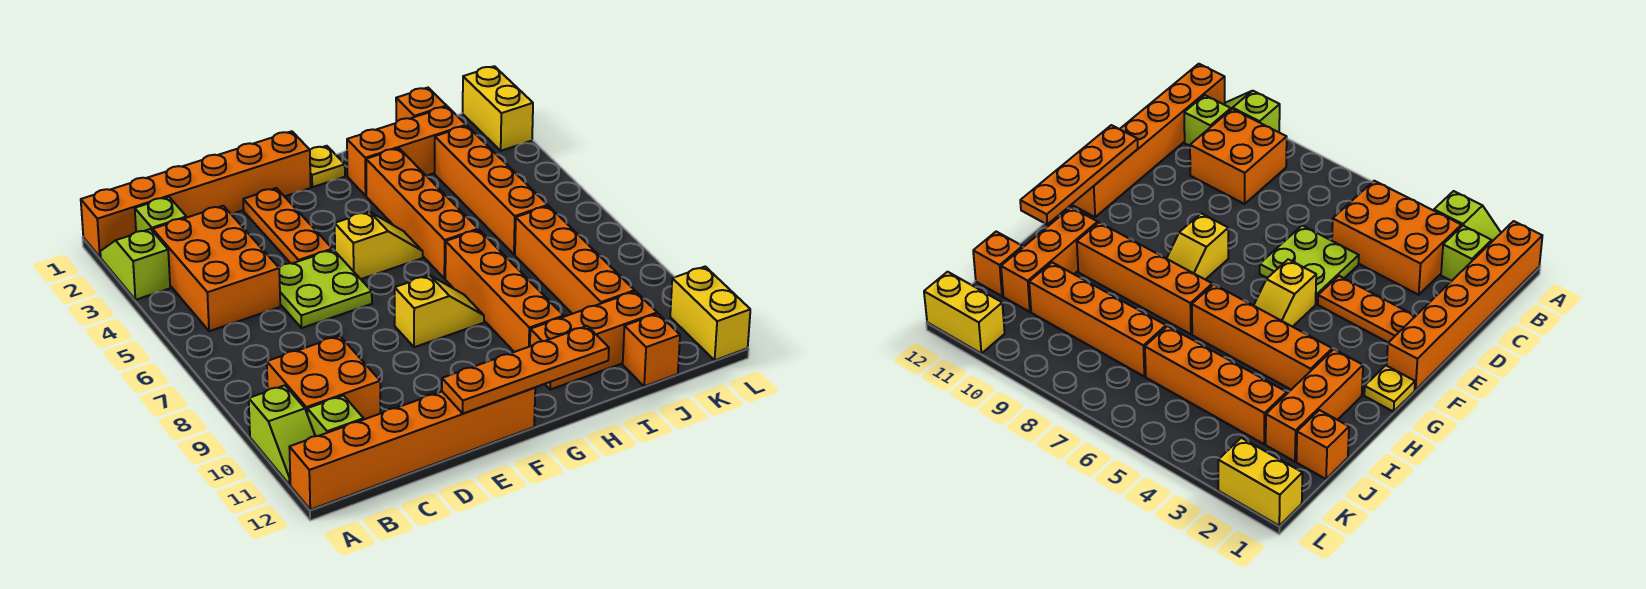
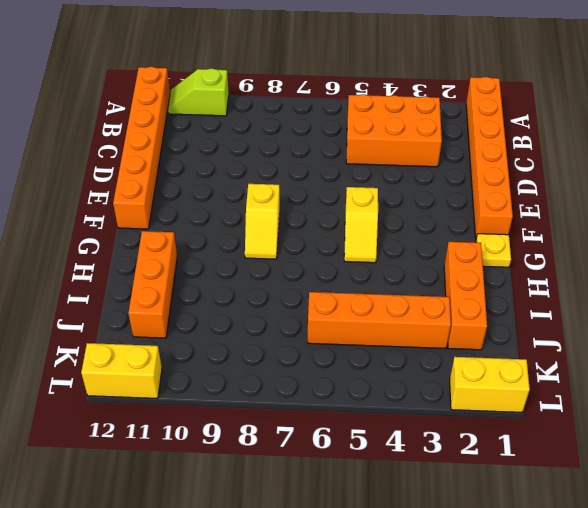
none -> lime 1x2 slope [100,229,170,300]
none -> lime 1x1 brick [135,197,186,232]
none -> orange 2x2 brick [267,336,380,419]

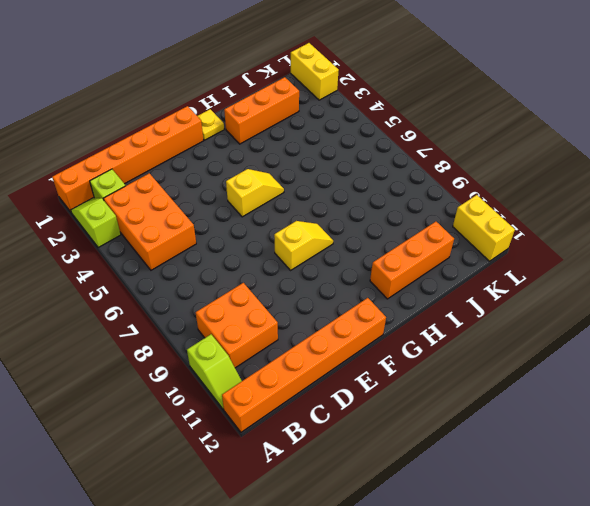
none -> lime 1x1 brick [307,396,364,436]
none -> lime 2x2 plate [279,250,372,328]
none -> orange 1x3 plate [243,188,332,264]

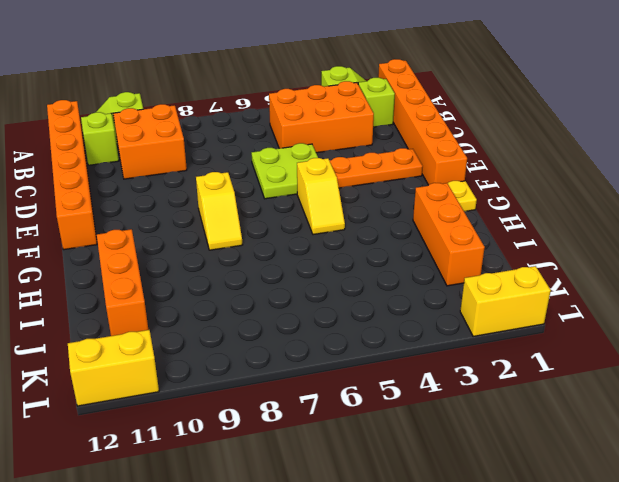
none -> orange 1x4 brick [366,148,478,279]
none -> orange 1x4 brick [445,230,564,352]
none -> orange 1x1 brick [396,88,447,122]

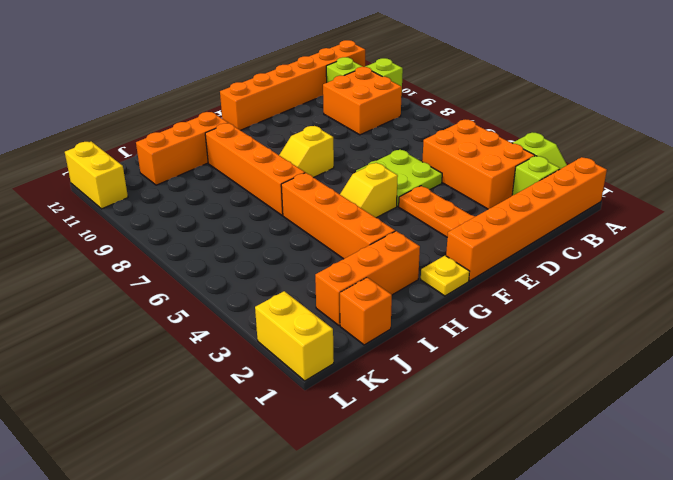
none -> orange 1x4 brick [435,126,548,254]
none -> orange 1x4 brick [515,206,635,314]
none -> orange 1x1 brick [623,314,680,386]

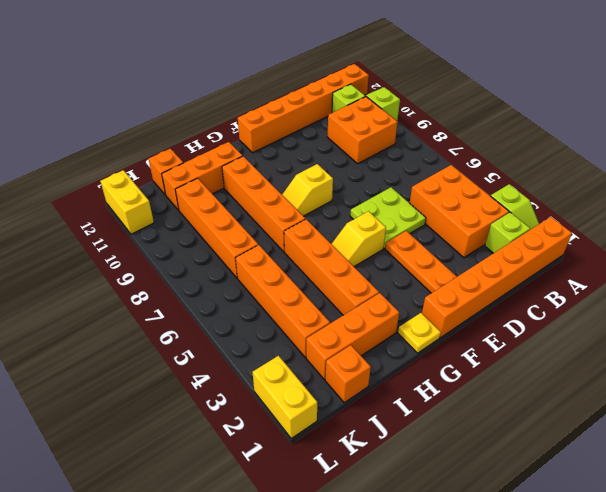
none -> orange 1x4 plate [442,326,609,413]

